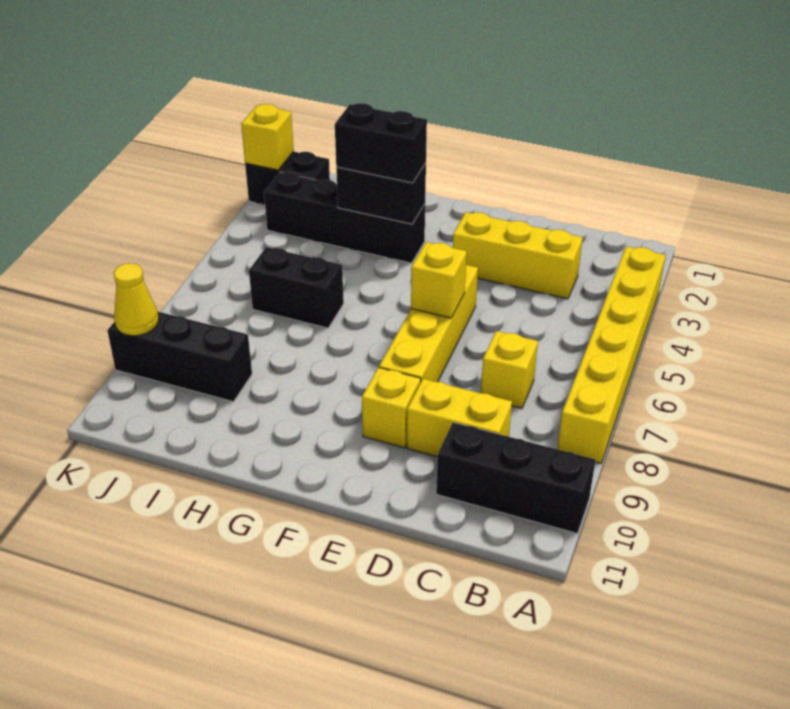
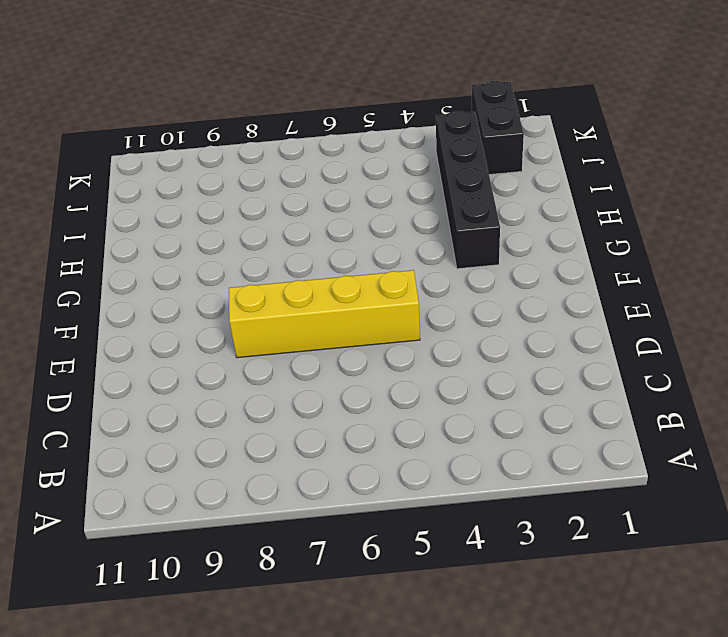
none -> yellow 1x6 brick [557,246,666,464]
none -> black 1x3 brick [436,422,595,534]
none -> yellow 1x3 brick [453,212,583,299]

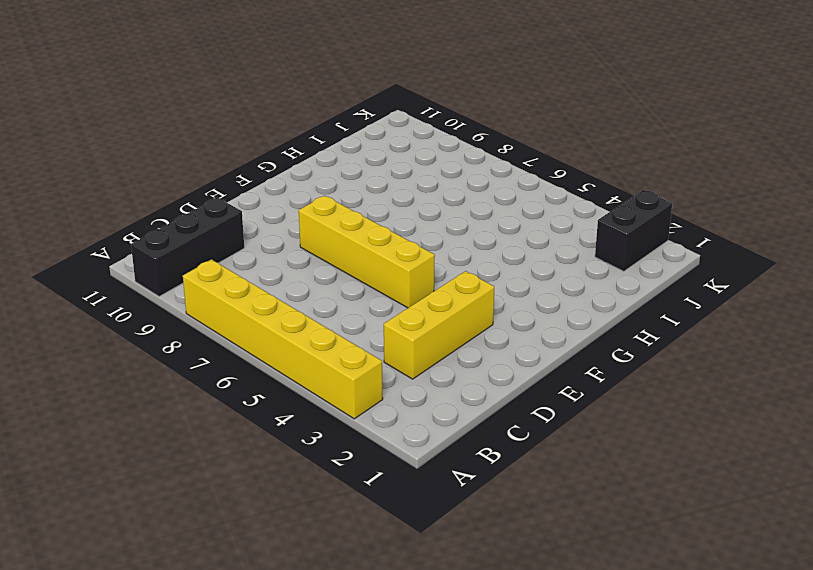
none -> yellow 1x1 brick [481,331,538,409]
none -> yellow 1x2 brick [407,379,512,457]
none -> yellow 1x1 brick [362,367,421,448]

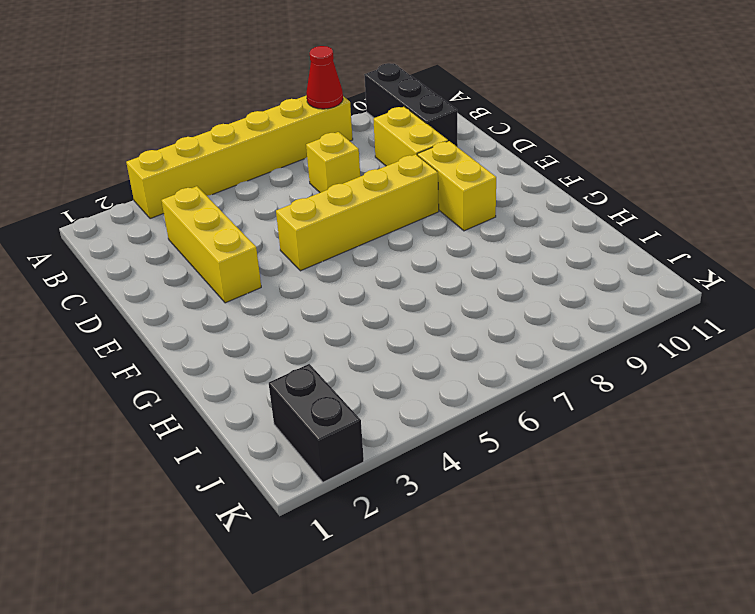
red 1x1 cone [306,46,343,109] -> none
yellow 1x2 brick [417,141,496,231] -> yellow 1x1 brick [362,367,421,448]
none -> black 1x4 brick [264,172,425,263]
none -> black 1x2 brick [249,247,344,328]
none -> black 1x3 brick [107,312,252,402]

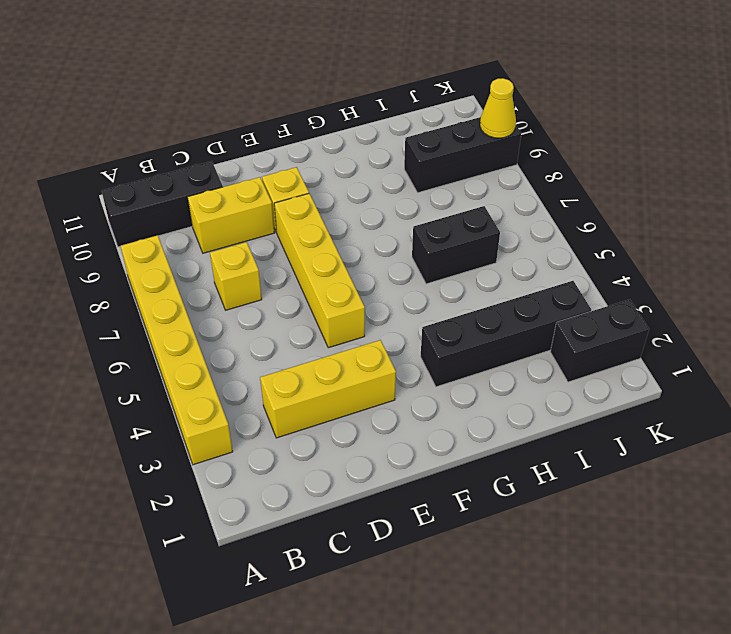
none -> yellow 1x1 brick [411,242,467,318]
none -> black 1x2 brick [336,163,426,224]
none -> yellow 1x1 brick [241,104,294,170]

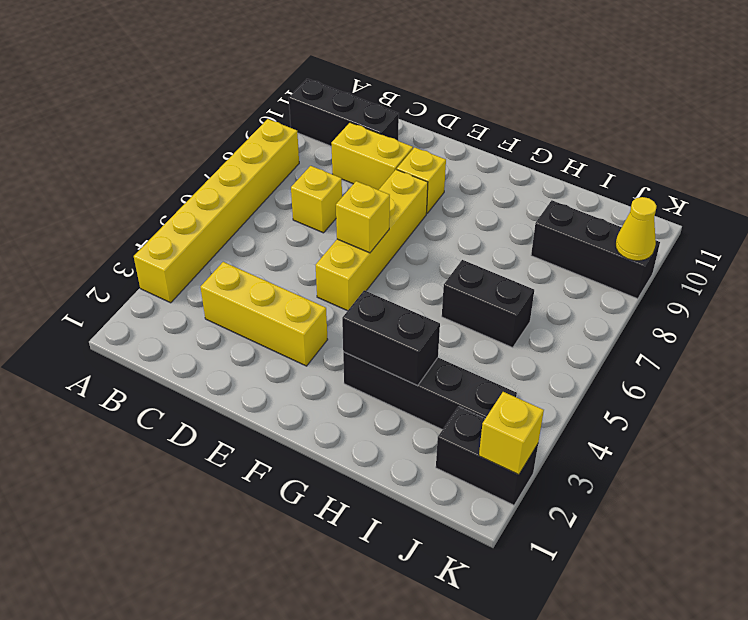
none -> black 1x2 brick [335,103,427,183]

